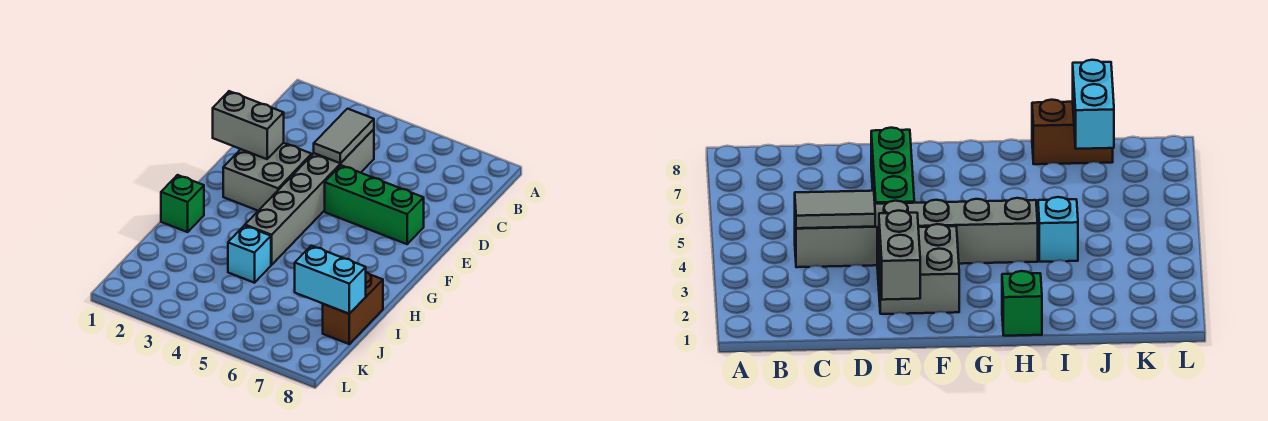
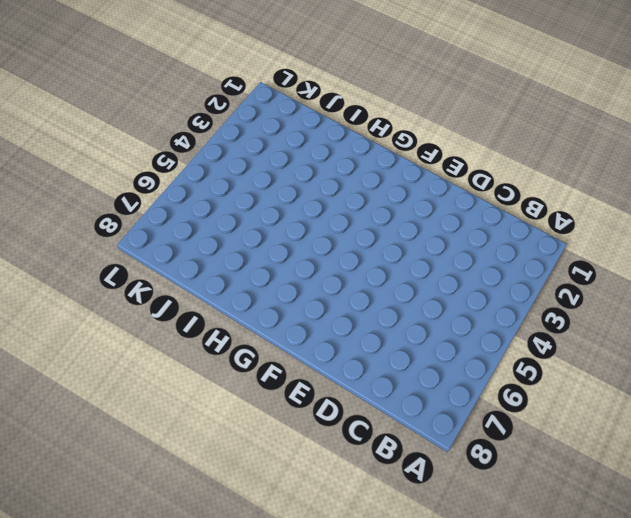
none -> grey 1x6 brick [245,129,374,265]
none -> grey 2x2 brick [223,143,312,211]

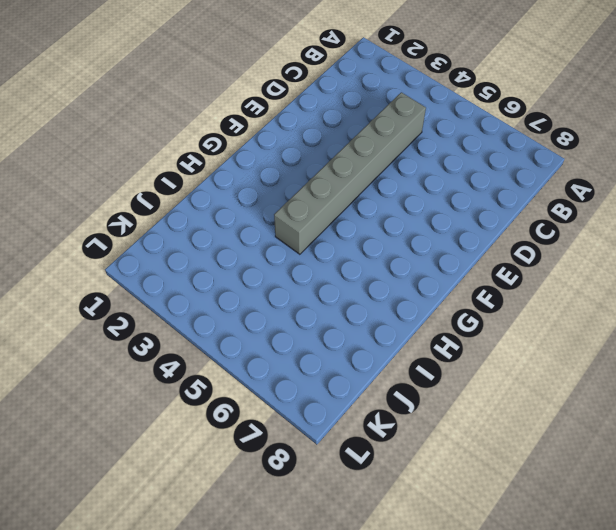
none -> grey 2x2 brick [223,143,312,211]
none -> green 1x3 brick [325,165,424,244]

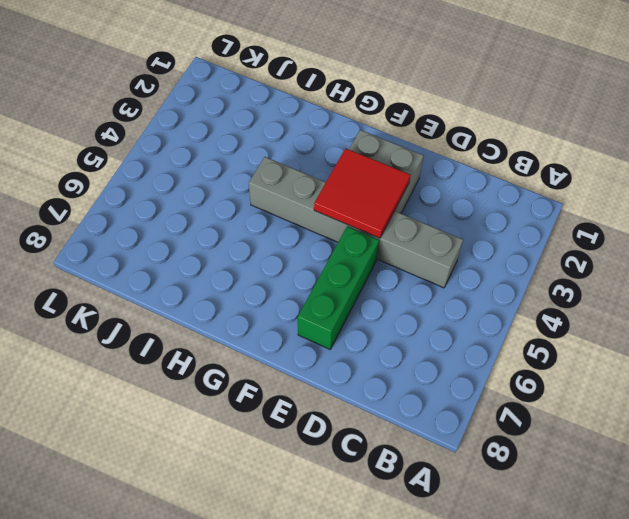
red 2x2 tile [314,148,411,238] -> none
none -> green 1x1 brick [161,175,204,232]
none -> cyan 1x1 brick [228,226,271,283]

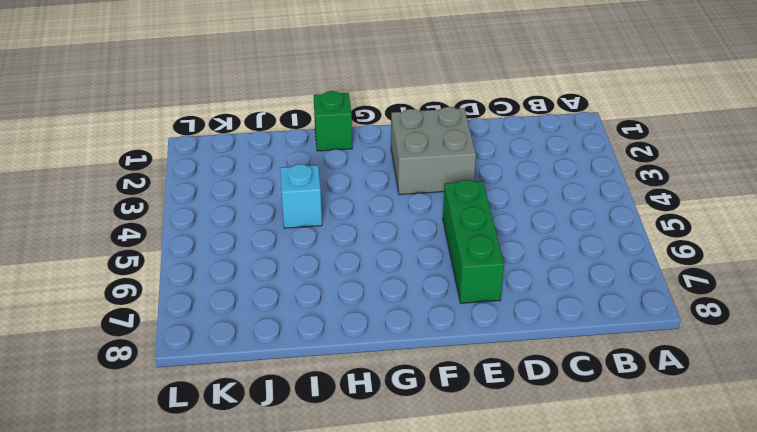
none -> grey 1x6 brick [245,129,374,265]
none -> brown 1x2 brick [323,272,383,344]

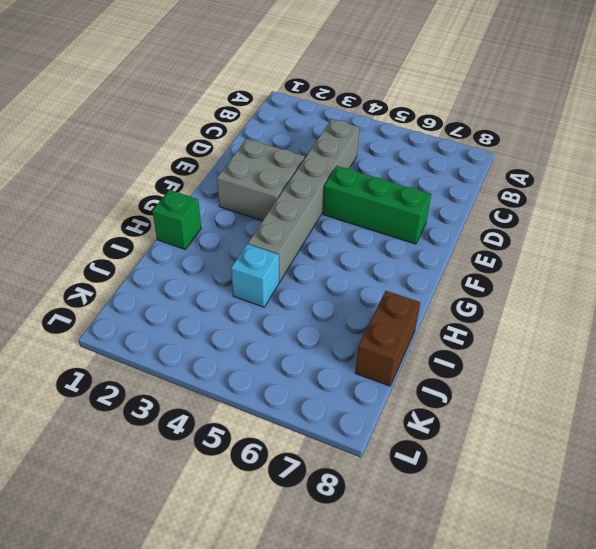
none -> grey 1x2 tile [314,109,374,163]
none -> grey 1x2 brick [213,91,284,159]

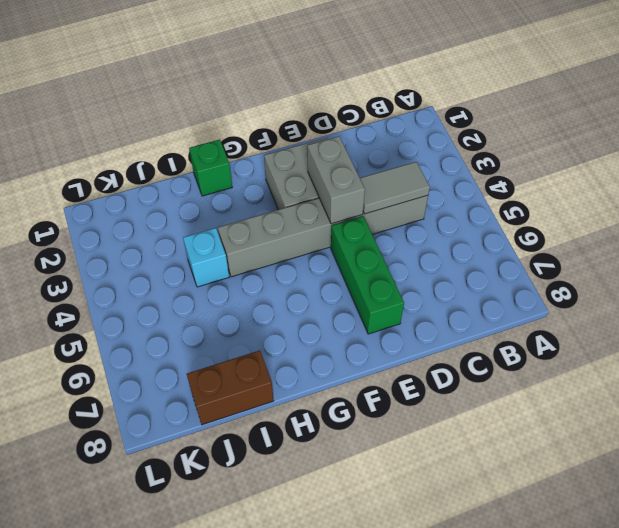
grey 1x2 brick [307,136,365,224] -> grey 1x2 brick moved to [213,91,284,159]
none -> cyan 1x2 brick [295,246,366,314]

